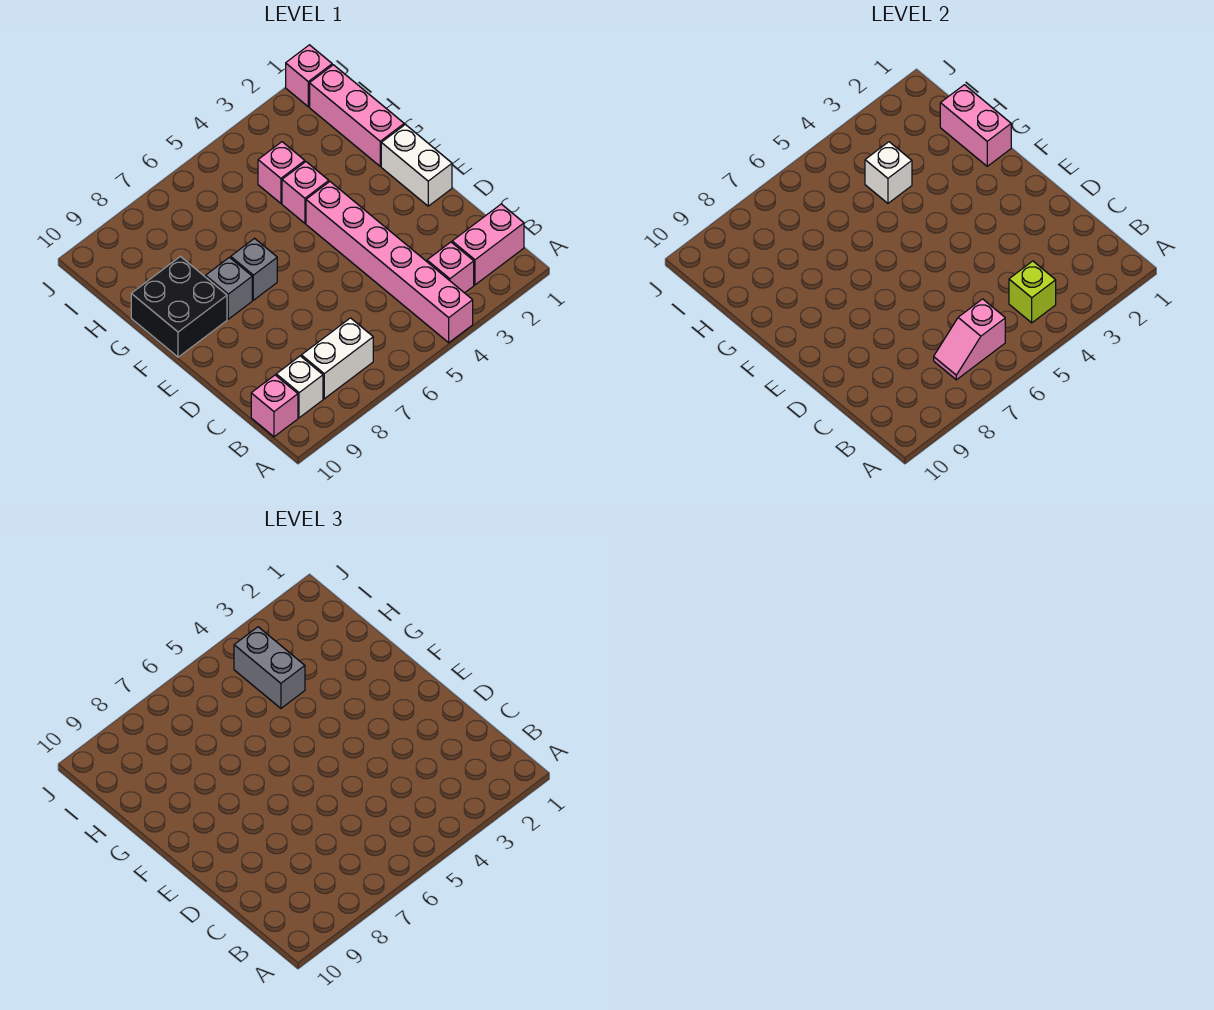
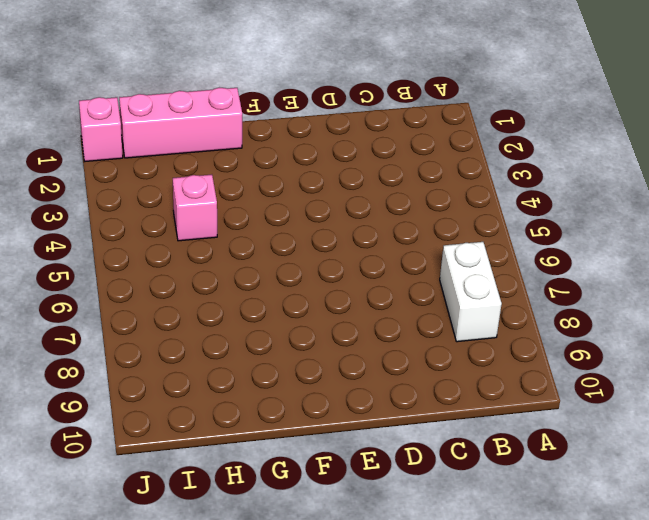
none -> pink 1x6 brick [306,182,473,343]
none -> pink 1x2 brick [452,204,524,285]
none -> pink 1x1 brick [427,242,474,293]

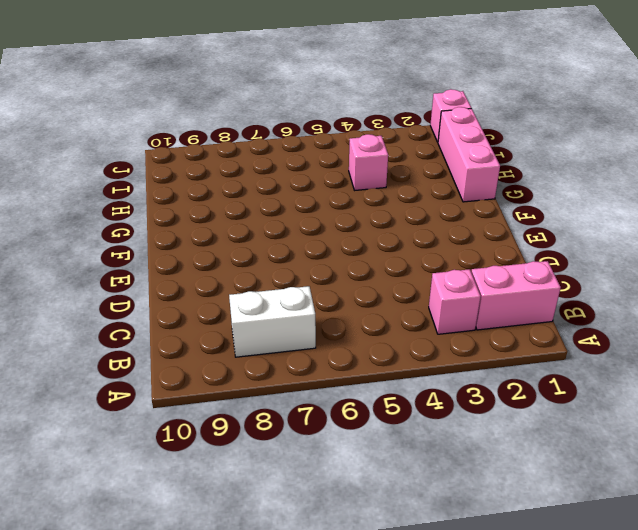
none -> pink 1x6 brick [306,182,473,343]
none -> white 1x1 brick [276,356,323,418]
none -> pink 1x1 brick [251,375,298,437]

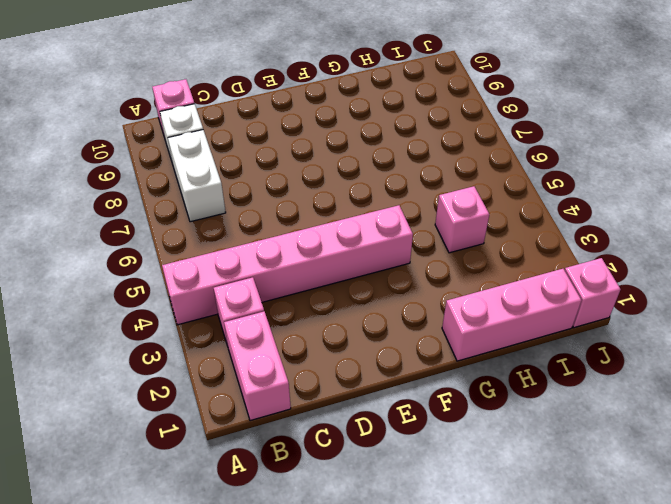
none -> white 1x2 brick [381,124,452,206]
none -> grey 1x1 brick [231,238,277,300]
none -> grey 1x1 brick [206,257,252,319]

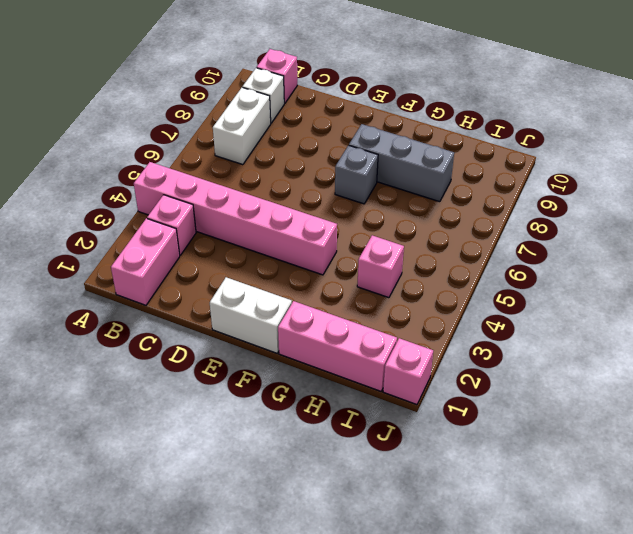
grey 1x3 brick [349,124,454,202] -> grey 1x1 brick [206,257,252,319]
none -> black 2x2 brick [131,256,227,357]
none -> pink 1x1 brick [282,162,329,223]
none -> lime 1x1 brick [1009,261,1056,323]

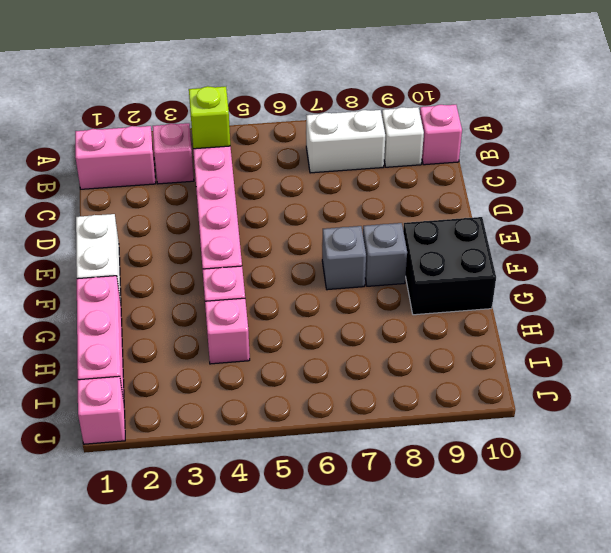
none -> pink 1x2 slope [934,299,1005,380]
none -> pink 1x2 brick [940,85,1011,166]
none -> white 1x1 brick [865,142,912,203]

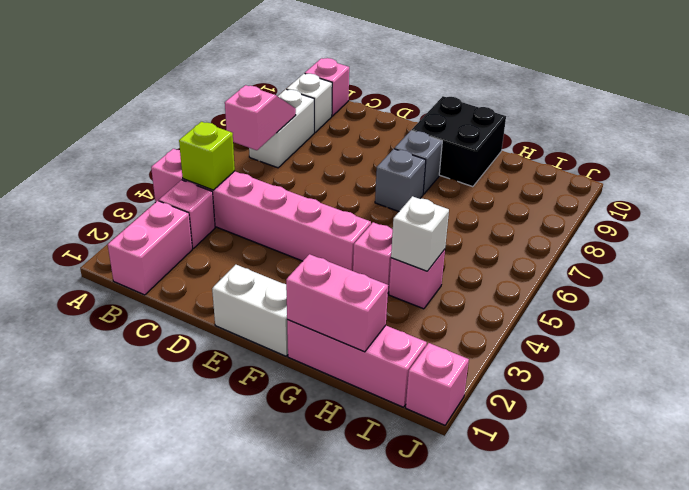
none -> grey 1x2 brick [234,627,305,708]

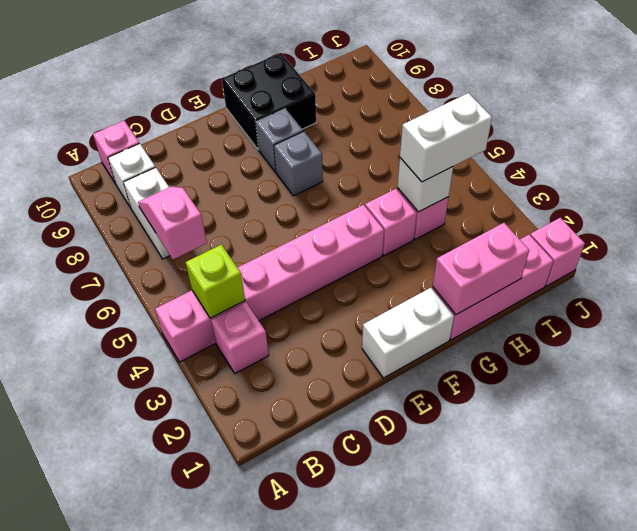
white 1x2 brick [400,93,492,182] -> grey 1x2 brick [234,627,305,708]
none -> pink 1x2 brick [452,204,524,285]

